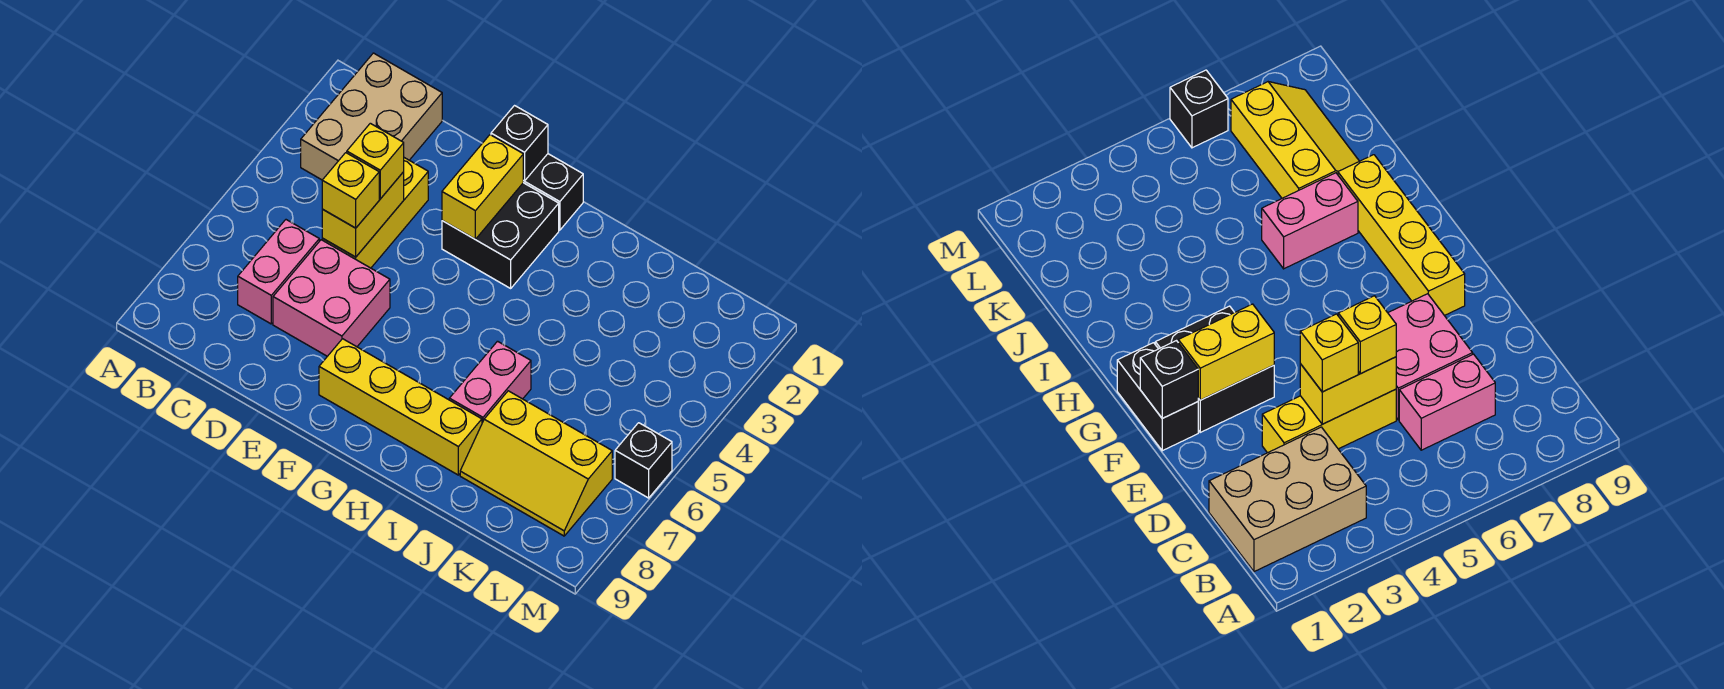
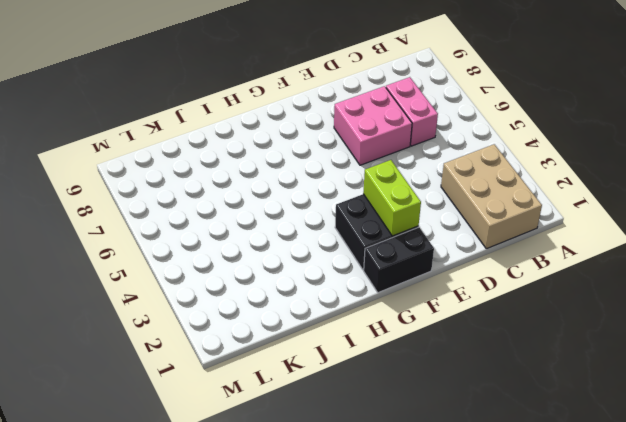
lime 1x2 brick [363,160,421,236] -> yellow 1x2 brick [442,135,523,239]
none -> yellow 1x3 brick [322,158,428,268]
none -> yellow 1x4 brick [319,339,482,475]
none -> pink 1x2 brick [449,341,531,423]

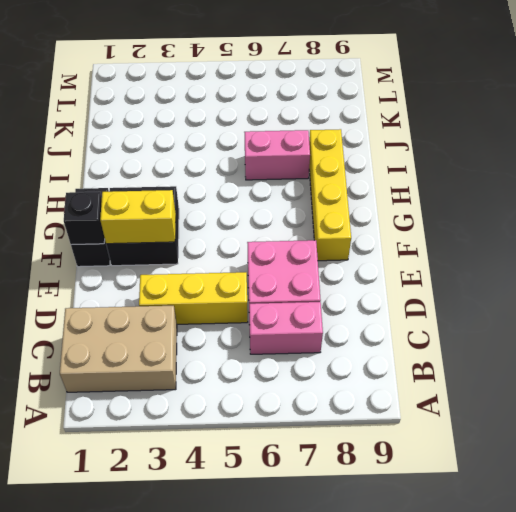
none -> yellow 2x3 slope [460,391,612,536]
none -> black 1x1 brick [615,423,672,498]
none -> yellow 1x2 brick [322,172,404,257]

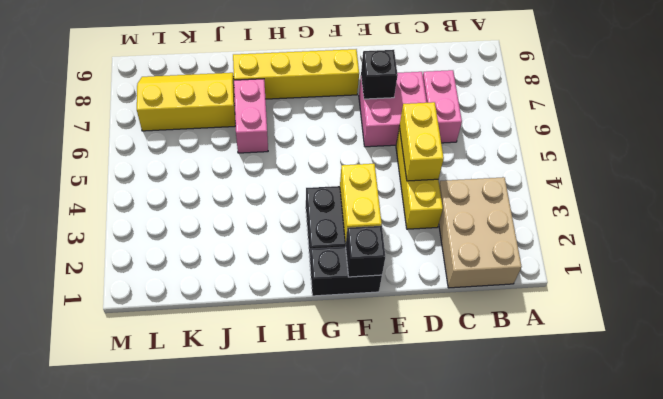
black 1x1 brick [361,50,398,99] -> black 1x1 brick moved to [615,423,672,498]
none -> yellow 1x1 brick [347,123,404,199]
none -> yellow 1x1 brick [322,153,379,228]

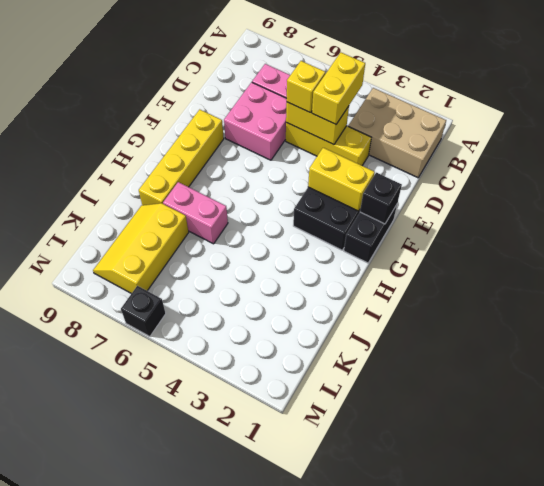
yellow 1x2 brick [312,53,365,124] -> yellow 1x1 brick [347,123,404,199]

